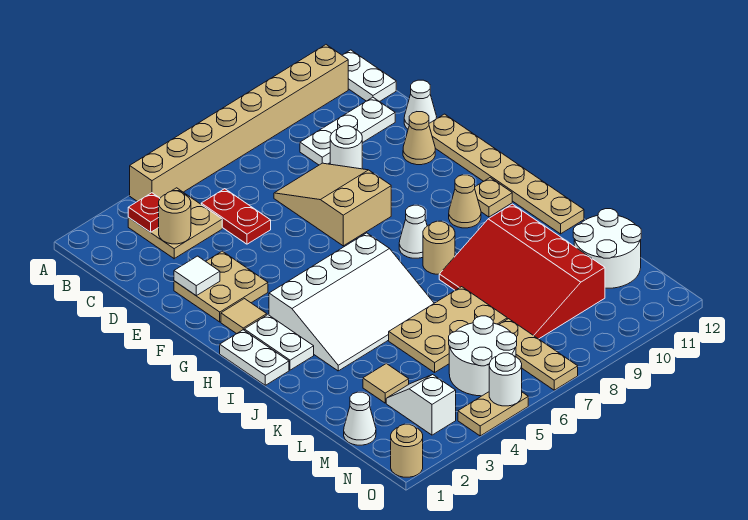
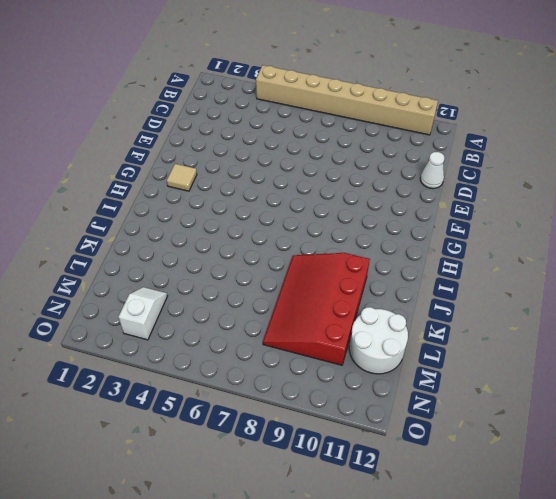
none -> white 1x2 plate [342,50,396,102]
none -> tan 2x2 plate [128,188,222,259]
none -> red 1x2 plate [201,189,271,244]
none -> white 1x3 plate [300,97,395,165]

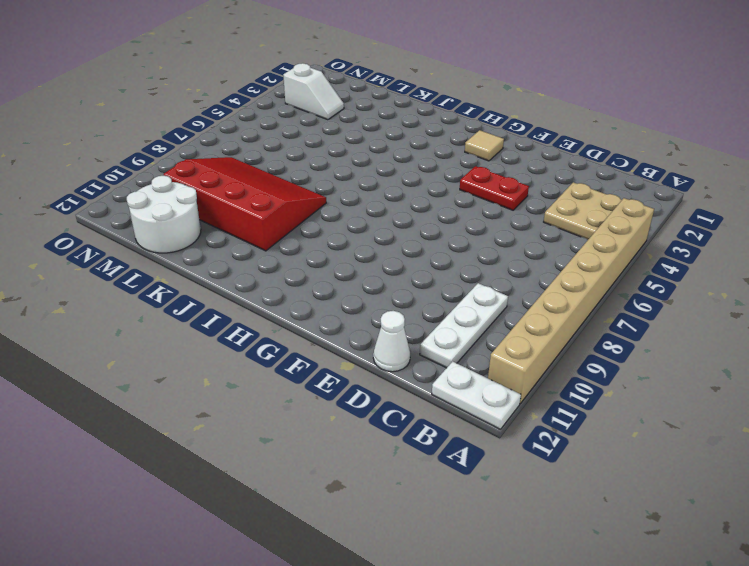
red 1x2 plate [460,166,529,210] -> red 1x2 plate moved to [201,189,271,244]
none -> tan 2x3 slope [274,163,391,246]
none -> white 1x1 round brick [330,126,362,169]
none -> tan 2x2 plate [174,251,268,322]
none -> tan 1x1 cone [403,112,435,165]

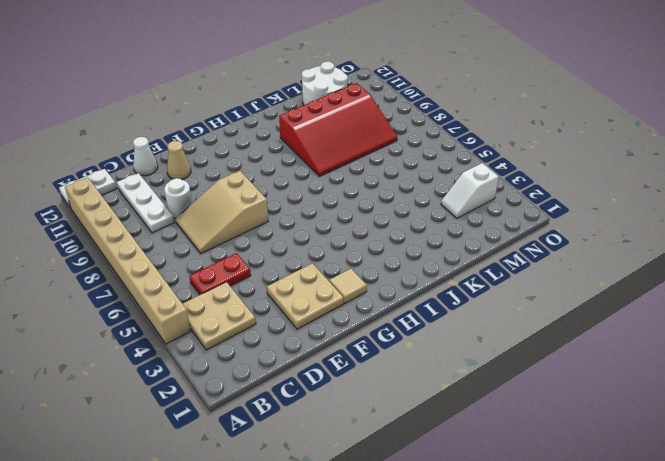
none -> tan 1x6 plate [429,114,584,234]
none -> white 1x2 plate [220,330,289,385]
none -> white 1x2 plate [244,315,314,370]
none -> white 3x4 slope [269,233,434,371]

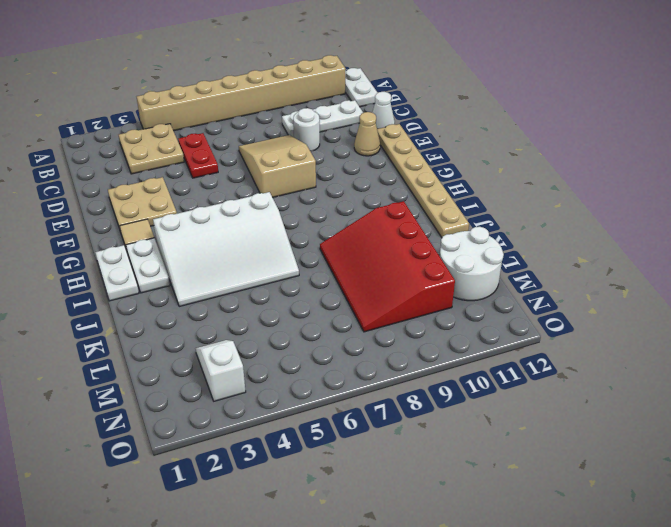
none -> white 1x1 cone [399,205,427,258]
none -> tan 1x1 cone [449,175,481,228]
none -> tan 1x1 plate [475,178,512,217]
none -> tan 1x1 round brick [423,221,455,274]

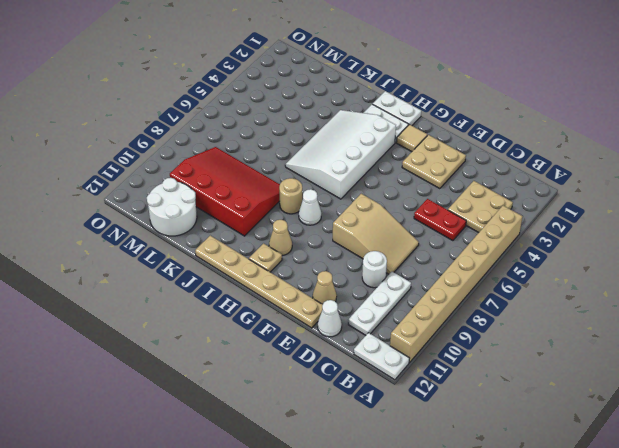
none -> tan 2x3 plate [389,287,507,373]
none -> tan 1x1 tile [363,364,409,403]
none -> white 1x1 cone [344,392,376,445]
none -> white 1x2 slope [386,375,456,435]

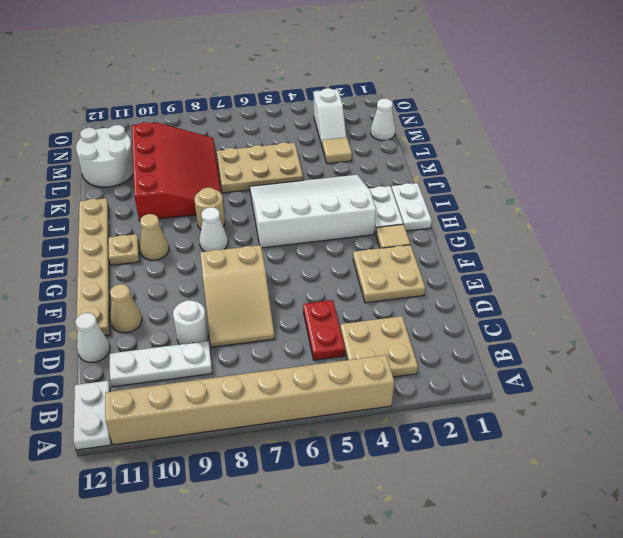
none -> white 2x2 round brick [449,316,517,396]
none -> tan 1x3 plate [499,319,578,390]
none -> tan 1x1 round brick [391,424,423,477]
none -> tan 1x2 plate [458,392,528,436]

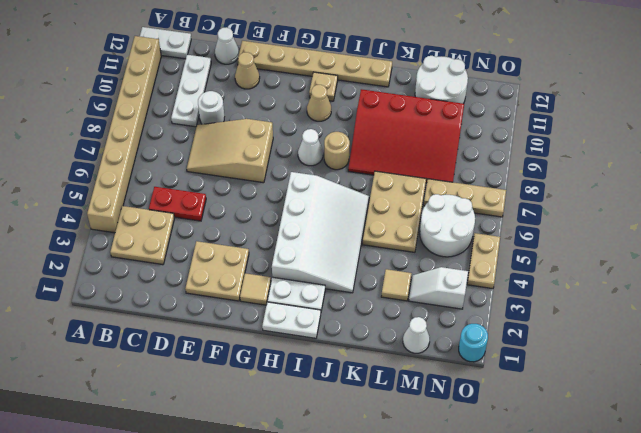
cyan 1x1 round brick [459,324,488,362] -> tan 1x1 round brick [391,424,423,477]
none -> red 1x1 plate [128,193,160,232]
none -> tan 1x1 round brick [159,191,191,244]
none -> white 1x1 tile [174,256,220,296]
none -> white 1x1 round brick [489,353,522,406]

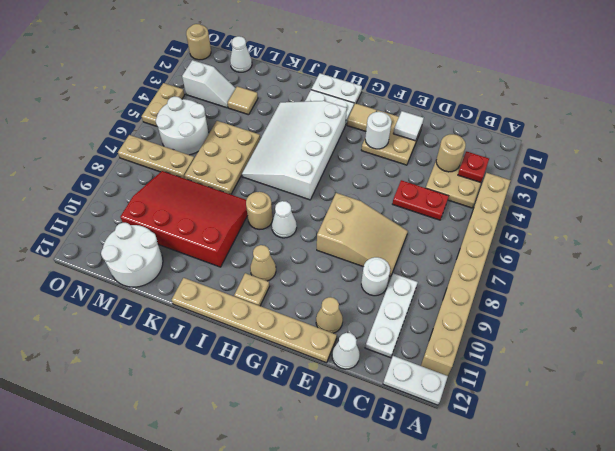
white 1x1 round brick [365,112,392,149] -> white 1x1 round brick moved to [489,353,522,406]

